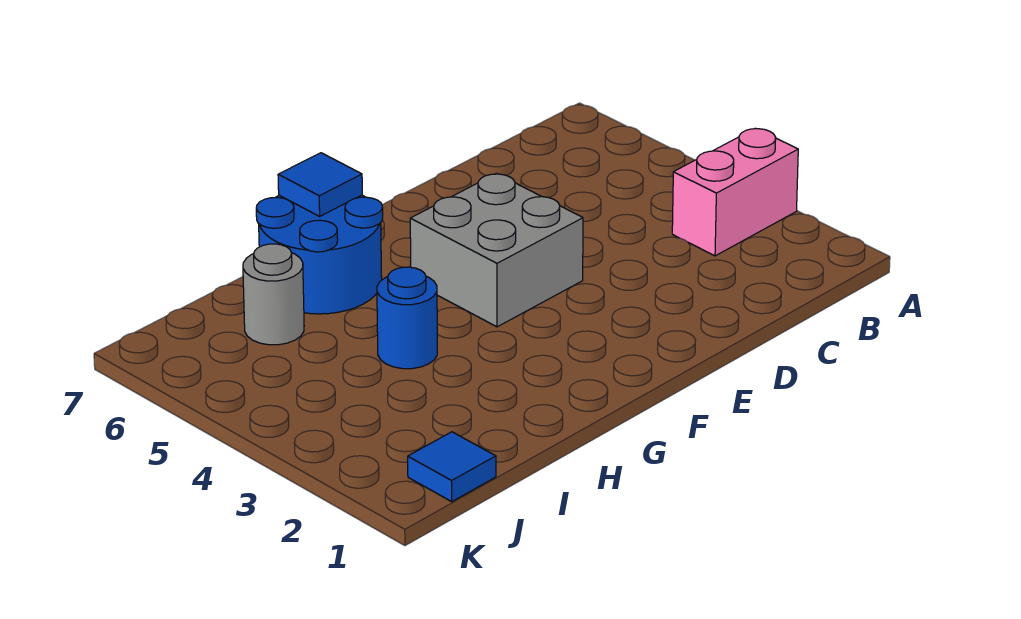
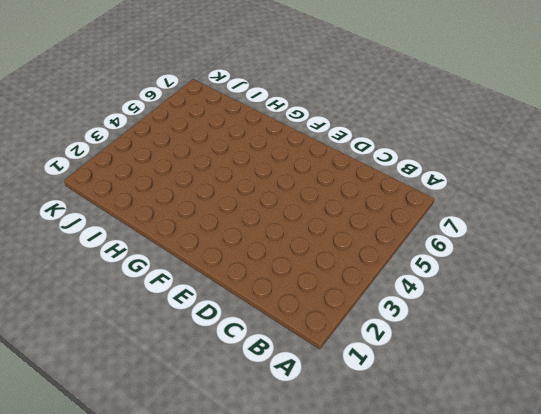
none -> pink 1x2 brick [672,128,798,256]
none -> grey 2x2 brick [410,174,583,327]

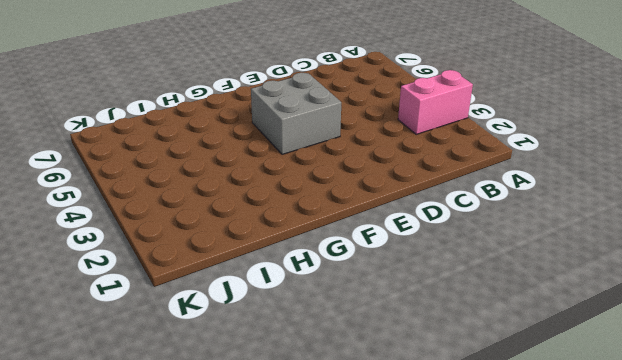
none -> blue 2x2 round brick [256,195,383,314]
none -> blue 1x1 round brick [377,267,437,369]

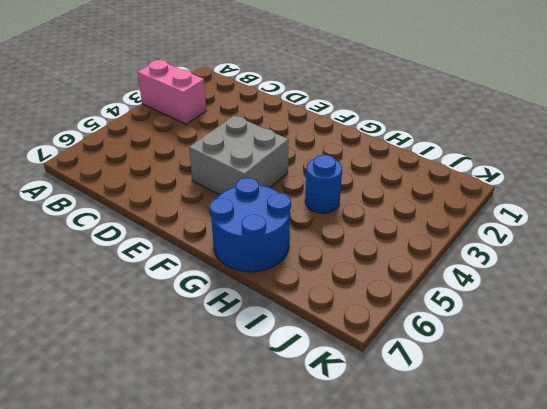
none -> grey 1x1 round brick [243,244,304,345]
none -> blue 1x1 tile [408,432,496,501]

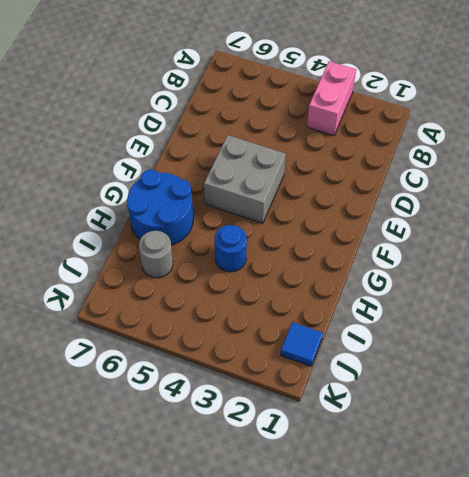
none -> blue 1x1 tile [278,153,362,216]

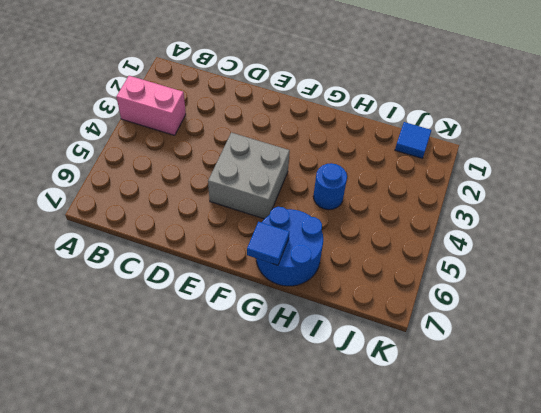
none -> grey 1x1 round brick [243,244,304,345]

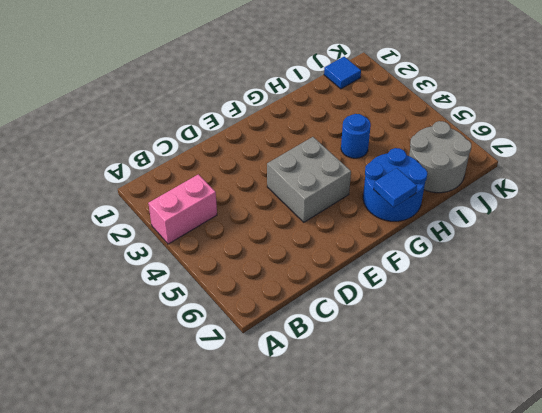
grey 2x2 round brick [409,121,471,193] -> grey 1x1 round brick [243,244,304,345]

